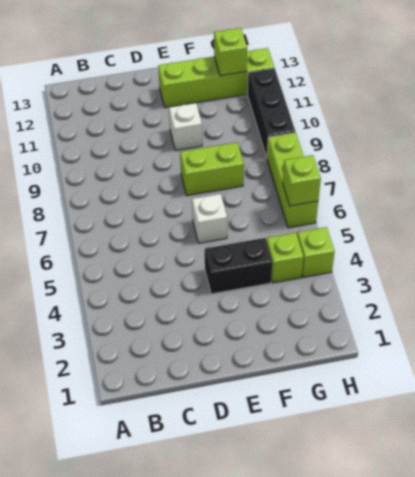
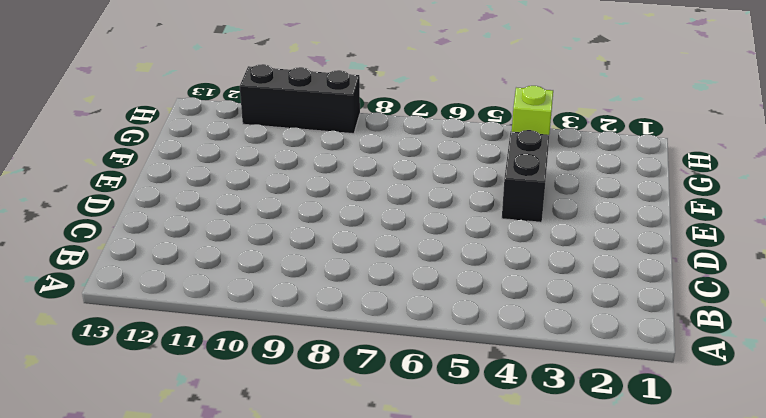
none -> white 1x1 brick [192,194,227,243]
none -> lime 1x2 brick [180,142,244,196]

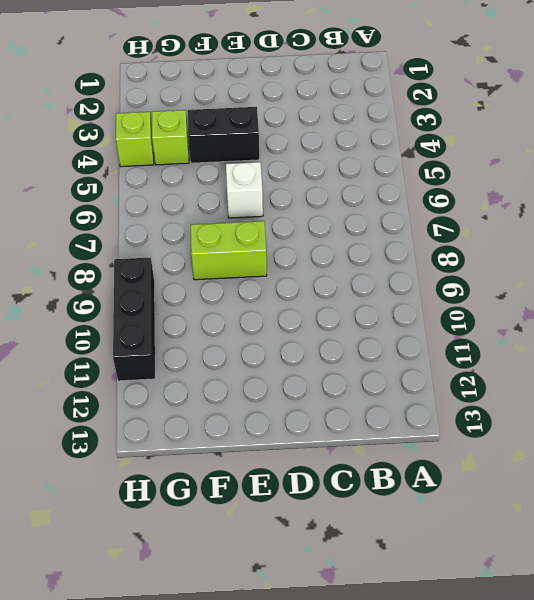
none -> white 1x1 brick [169,103,202,151]
none -> lime 1x4 brick [158,48,274,108]

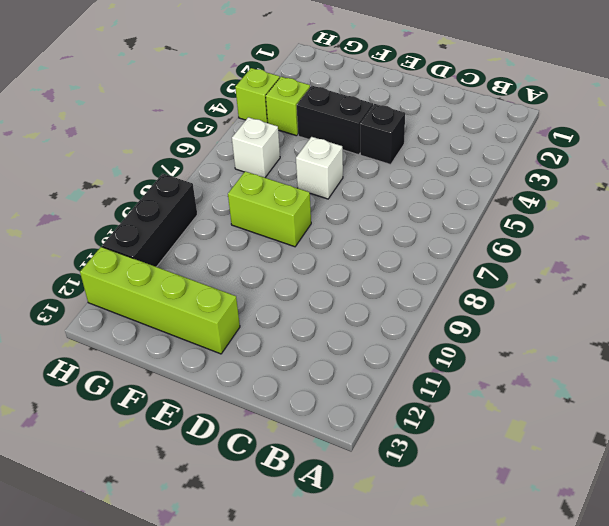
black 1x1 brick [360,104,405,164] -> none
white 1x1 brick [232,117,280,177] -> white 1x1 brick moved to [169,103,202,151]
none -> lime 1x3 brick [267,133,318,228]
none -> lime 1x1 brick [214,28,247,76]

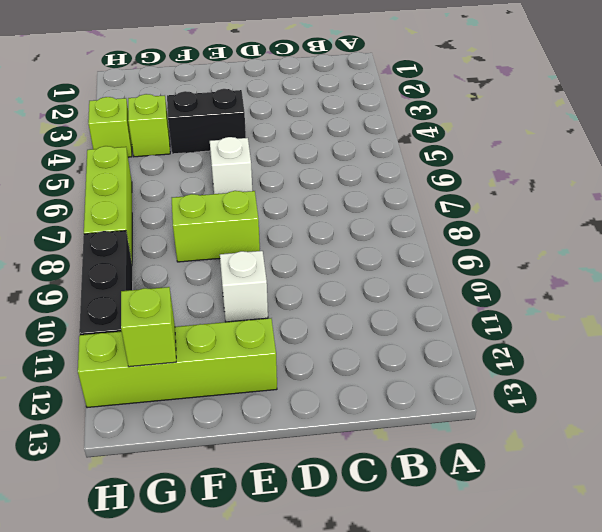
none -> lime 1x1 brick [283,155,321,206]

